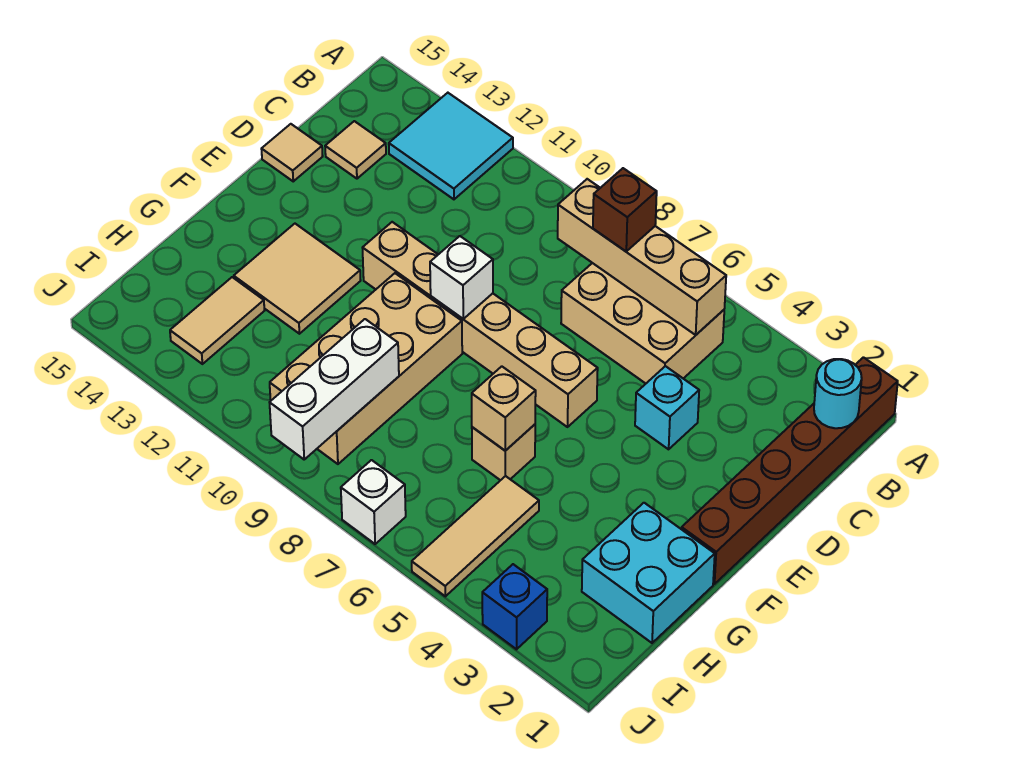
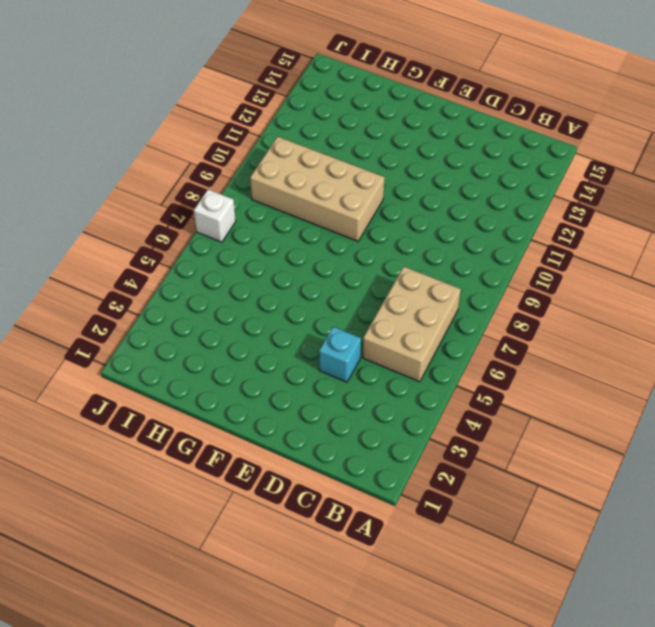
none -> brown 1x6 brick [682,357,898,584]
none -> cyan 2x2 tile [389,93,513,199]
none -> tan 1x1 tile [325,121,386,179]

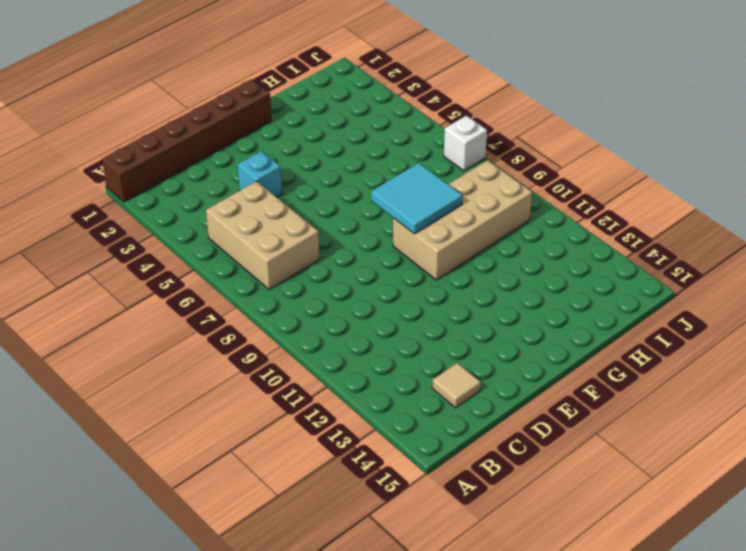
cyan 2x2 tile [371,163,463,234] -> cyan 2x2 tile moved to [389,93,513,199]
none -> tan 1x1 tile [262,124,323,181]
none -> tan 1x6 brick [363,222,598,427]
none -> tan 2x2 tile [234,224,361,334]

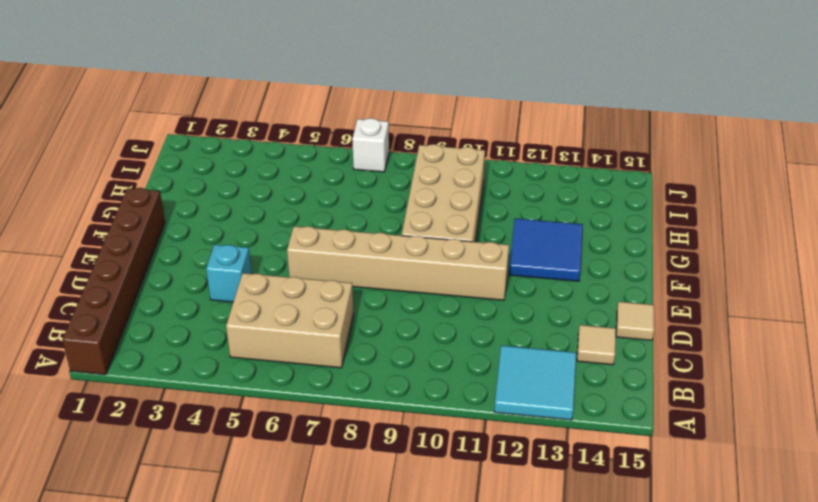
blue 2x2 tile [509,219,583,281] -> tan 2x2 tile [234,224,361,334]
none -> cyan 2x2 brick [582,503,715,643]
none -> tan 1x1 brick [472,425,535,480]
none -> tan 1x3 tile [412,476,539,596]

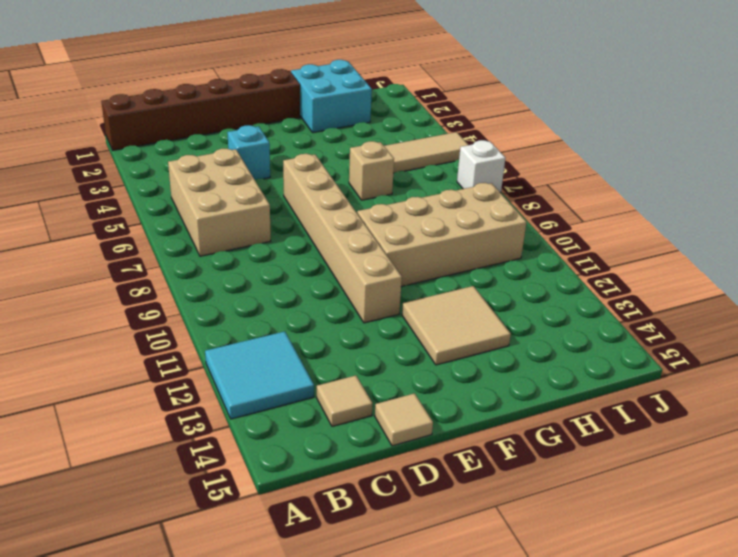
none -> tan 1x2 tile [170,277,264,364]
none -> blue 1x1 brick [482,564,547,649]
none -> cyan 1x1 round brick [814,359,862,428]

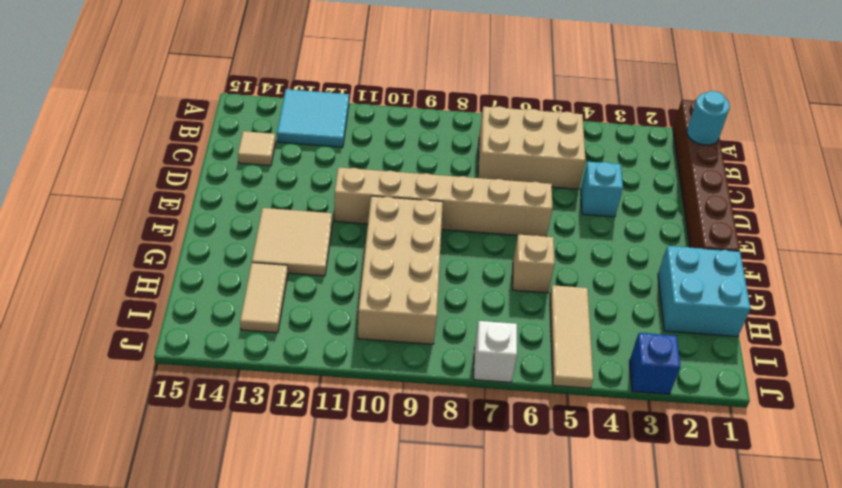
none -> tan 1x1 tile [262,124,323,181]
none -> tan 1x4 brick [558,179,726,335]
none -> white 1x1 brick [430,236,493,319]

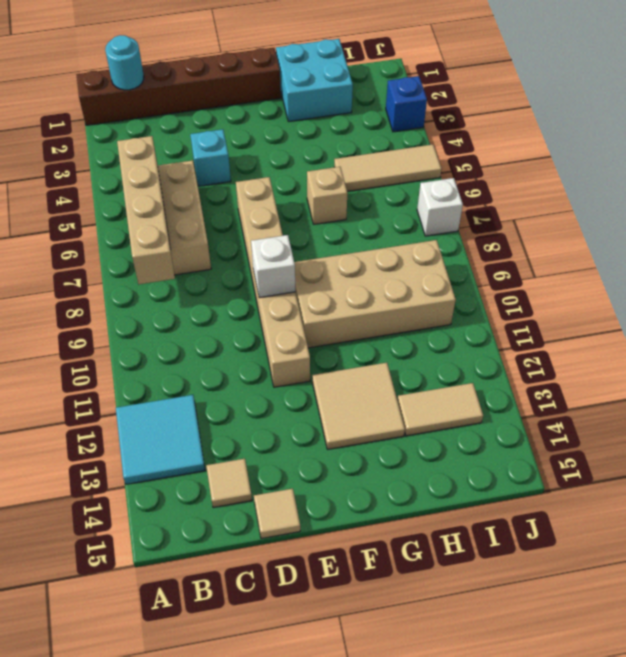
none -> tan 1x1 brick [472,366,536,451]
none -> white 1x3 brick [270,319,399,459]
none -> brown 1x1 brick [593,168,657,251]

